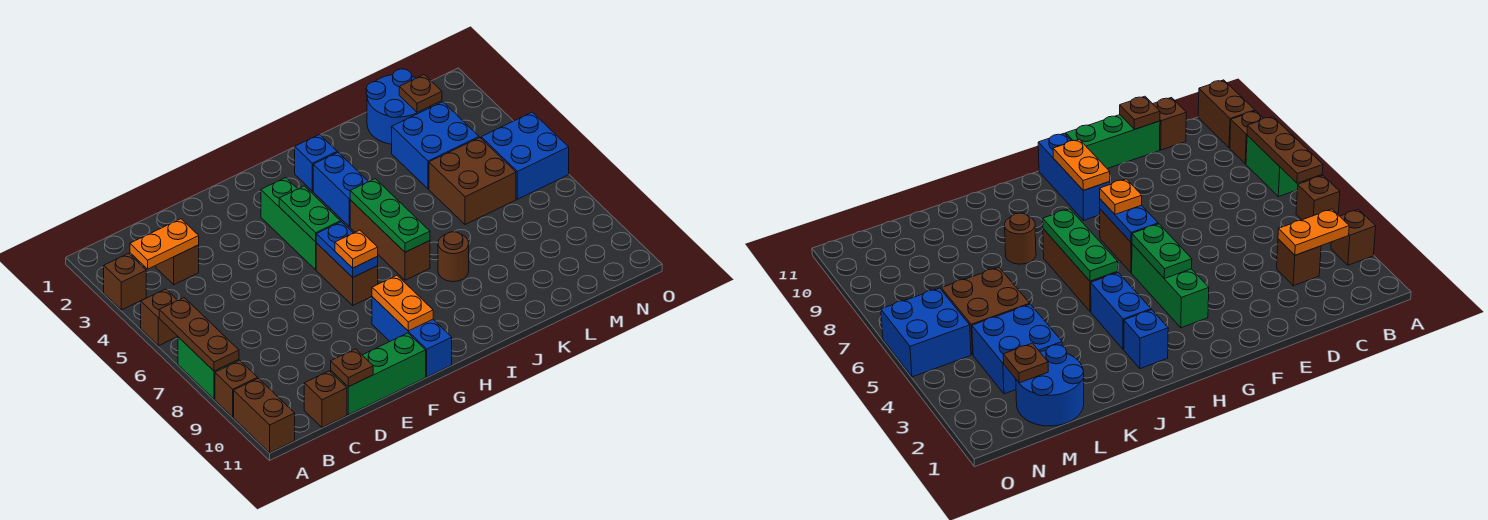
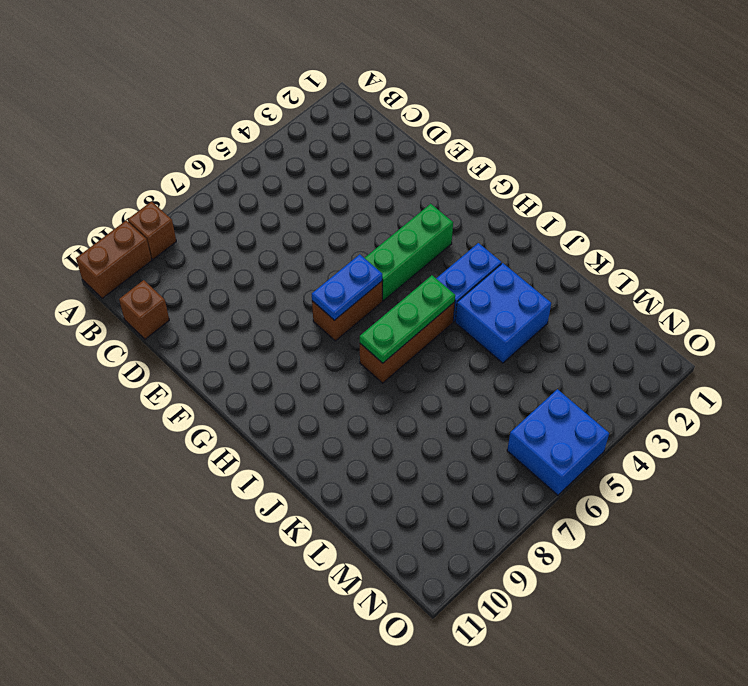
blue 2x2 brick [455,263,551,363] -> blue 2x2 brick moved to [392,102,479,189]
none -> brown 1x1 brick [104,253,146,310]
none -> brown 1x1 brick [141,289,178,346]
none -> green 1x2 brick [178,337,239,399]

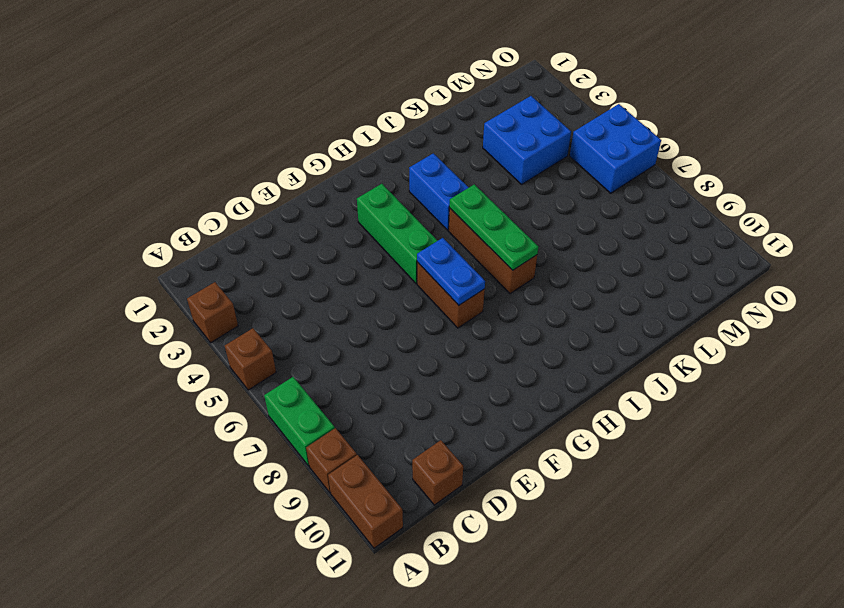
none -> brown 1x1 brick [156,245,199,285]
none -> green 1x3 brick [331,333,426,415]
none -> blue 1x3 brick [372,297,452,377]

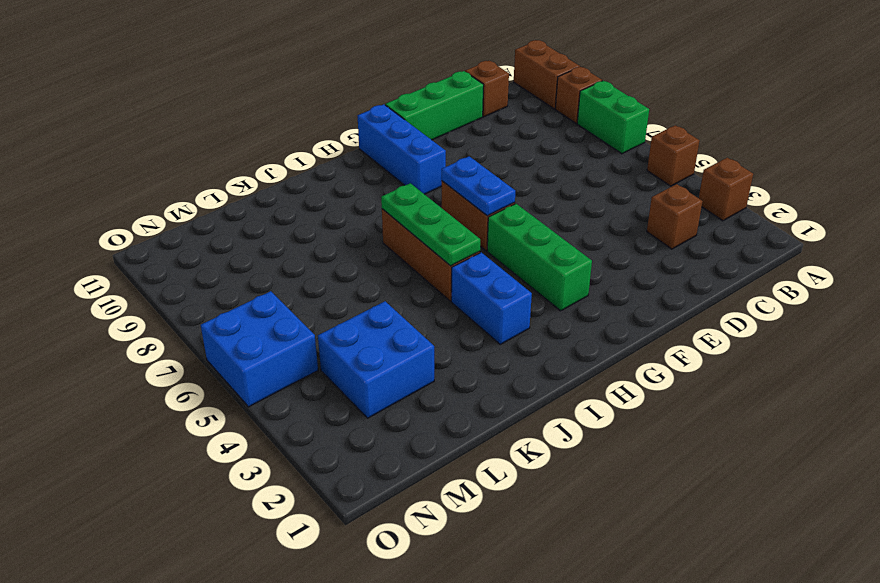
none -> blue 1x1 brick [295,135,337,191]
none -> brown 1x1 round brick [438,232,469,282]
none -> blue 2x2 round brick [366,69,430,144]

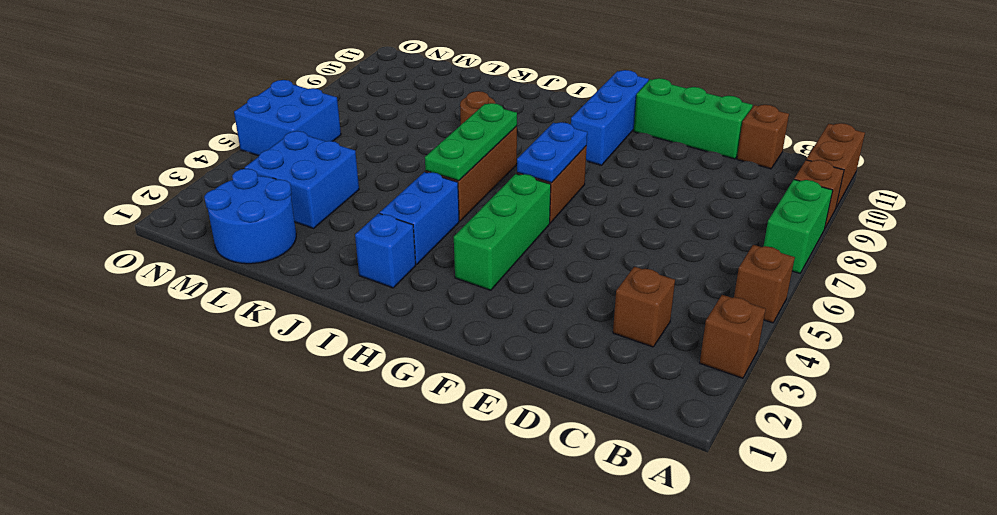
none -> brown 2x2 brick [429,138,516,225]
none -> brown 1x3 plate [159,298,239,371]
none -> orange 1x2 plate [130,219,199,269]

